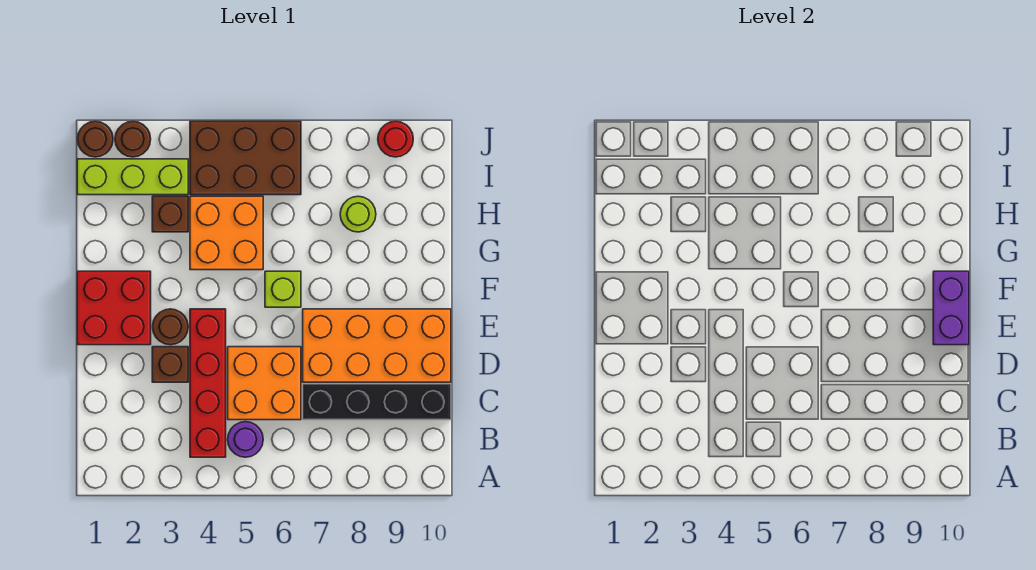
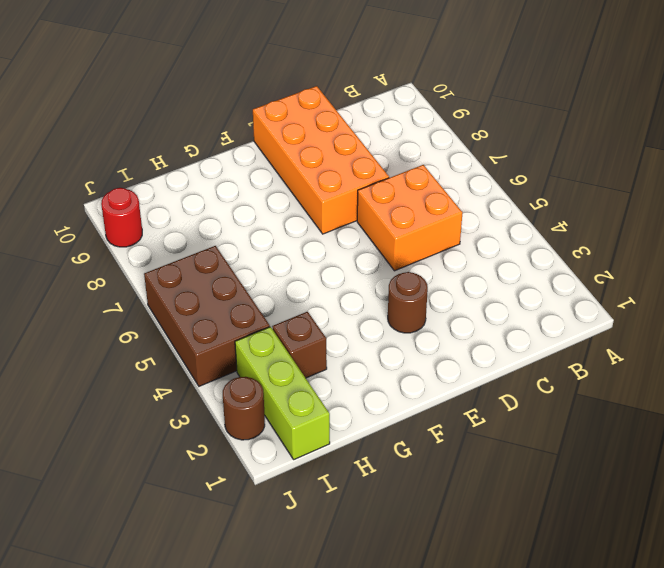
none -> red 1x4 brick [190,309,226,457]
none -> purple 1x1 round brick [228,422,263,457]
none -> black 1x4 brick [303,384,451,420]

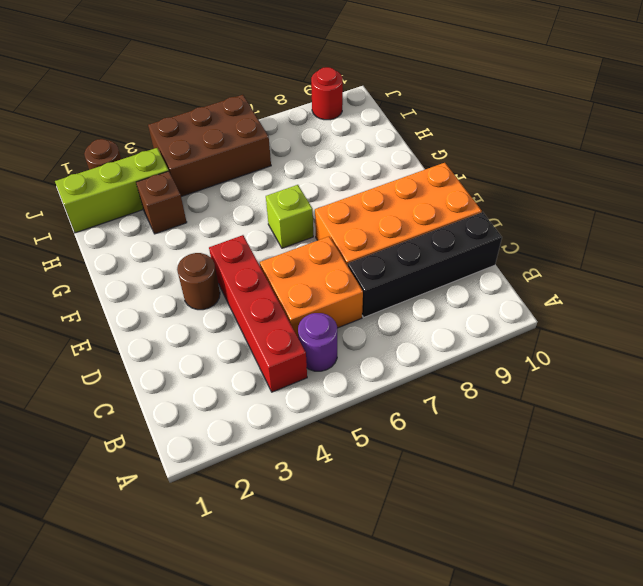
none -> brown 1x1 brick [152,347,188,382]
none -> red 2x2 brick [77,271,151,345]
none -> orange 2x2 brick [190,196,263,270]

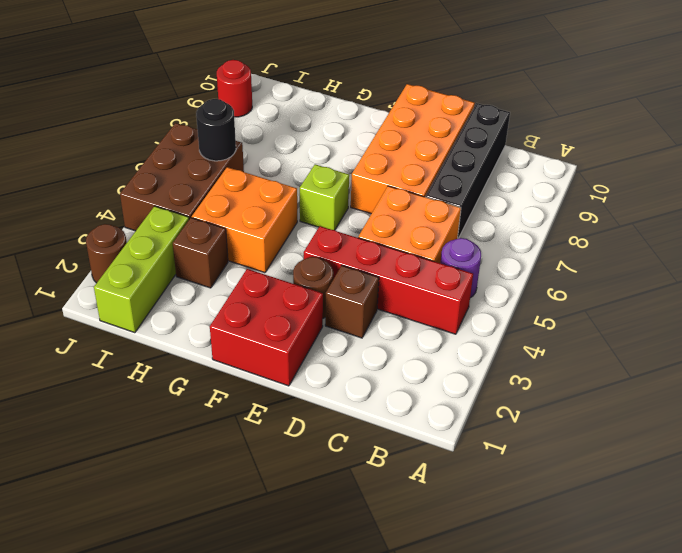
black 1x1 round brick [196,99,236,161] -> none
none -> lime 1x1 round brick [340,196,376,232]
none -> brown 1x1 round brick [77,121,113,157]
none -> purple 1x2 brick [933,271,969,345]

